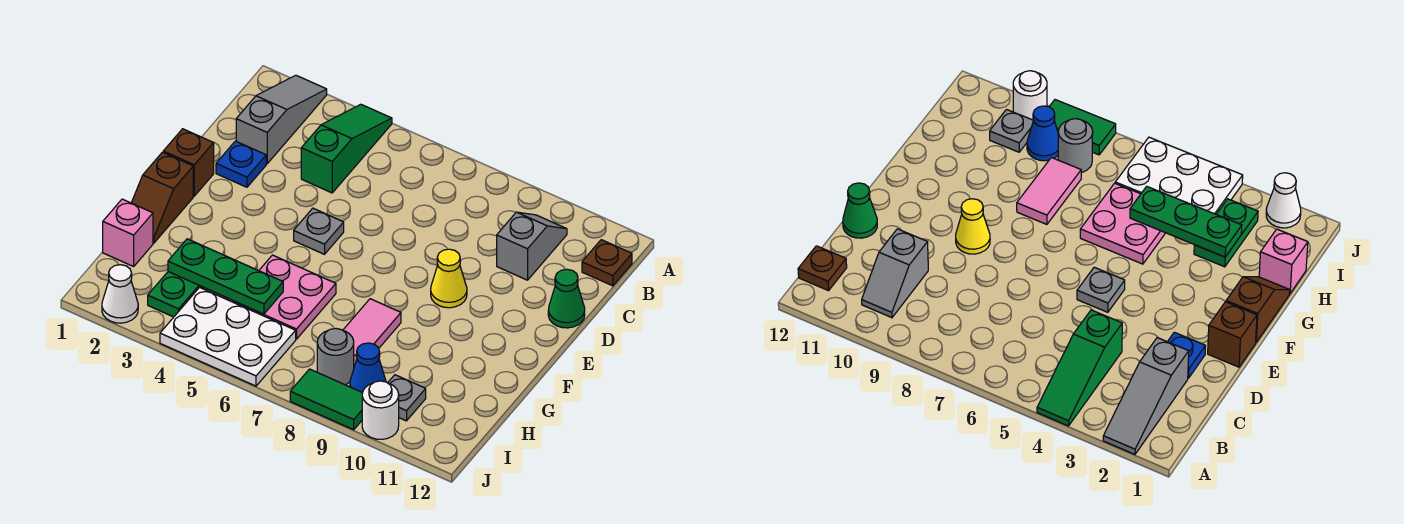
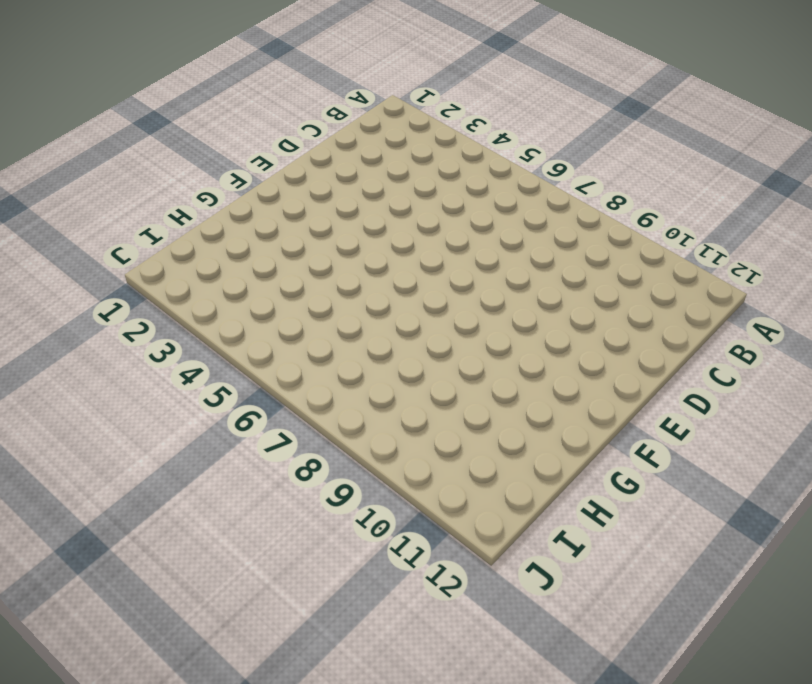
none -> grey 1x3 slope [236,75,327,164]
none -> green 1x3 slope [301,104,392,193]
none -> grey 1x2 slope [497,212,567,280]

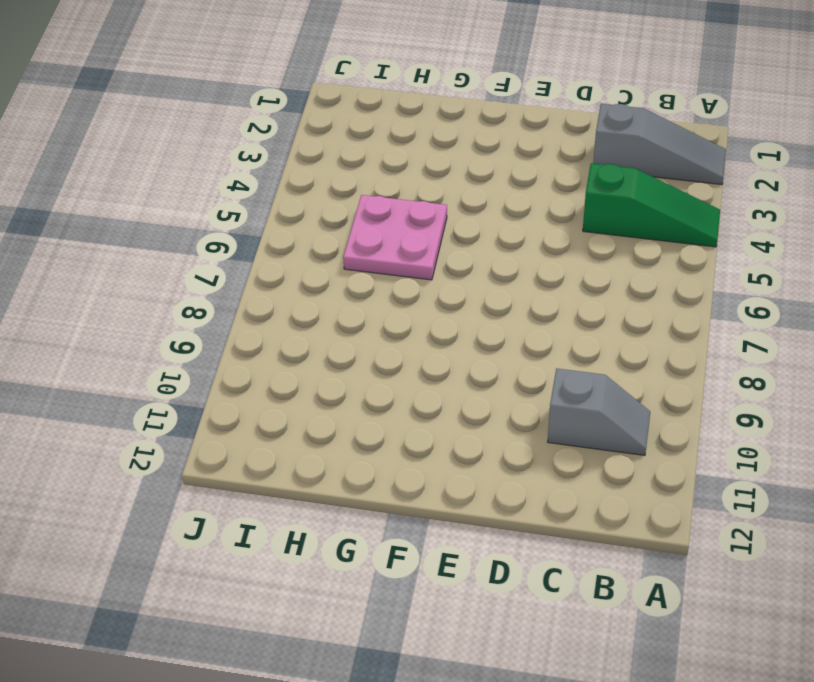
none -> brown 1x1 plate [582,240,632,286]
none -> blue 1x1 plate [216,141,266,187]
none -> green 1x1 cone [548,269,585,328]

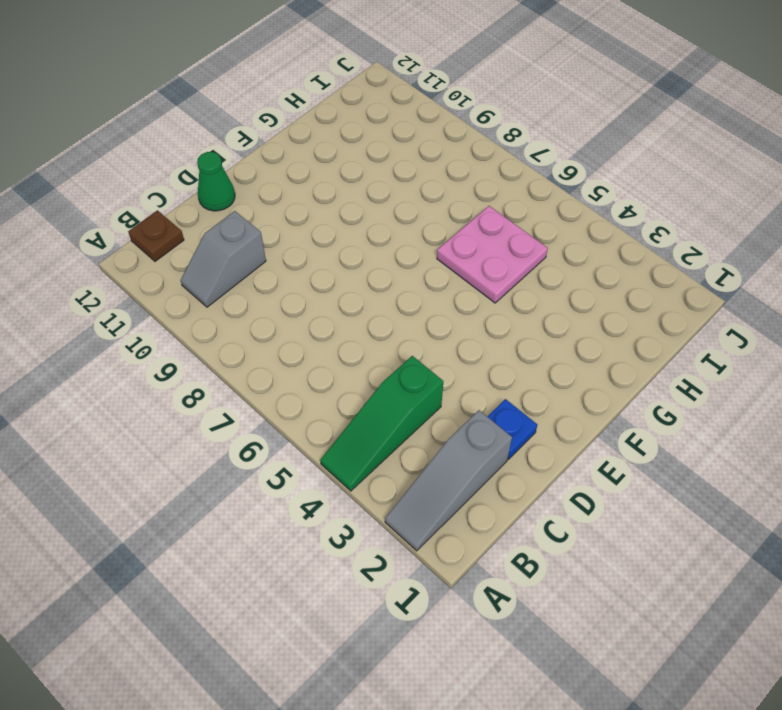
none -> brown 1x1 brick [163,129,214,196]
none -> grey 1x1 plate [294,208,344,254]
none -> yellow 1x1 cone [431,249,467,308]

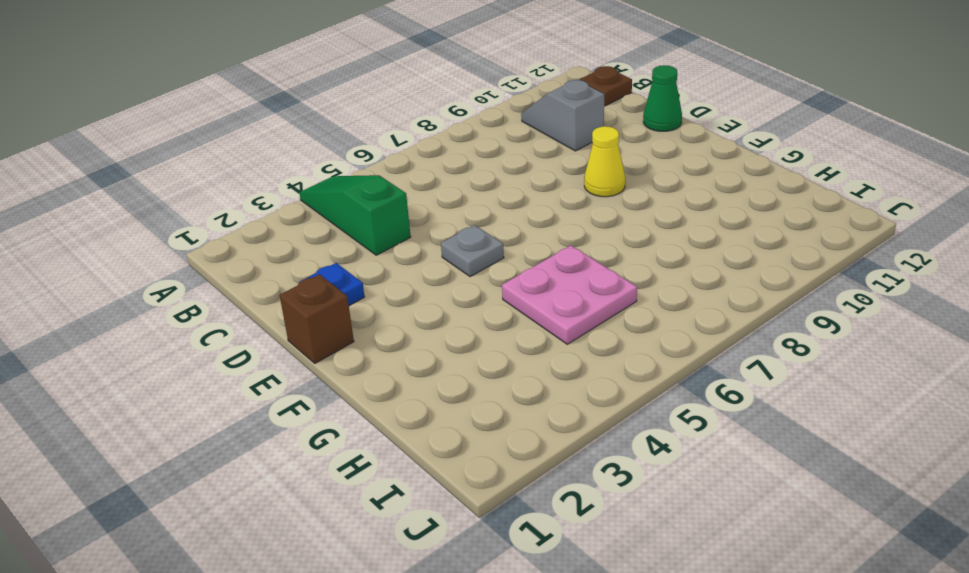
none -> grey 1x3 slope [236,75,327,164]
none -> brown 1x2 slope [132,152,193,243]
none -> pink 1x2 tile [343,299,401,365]

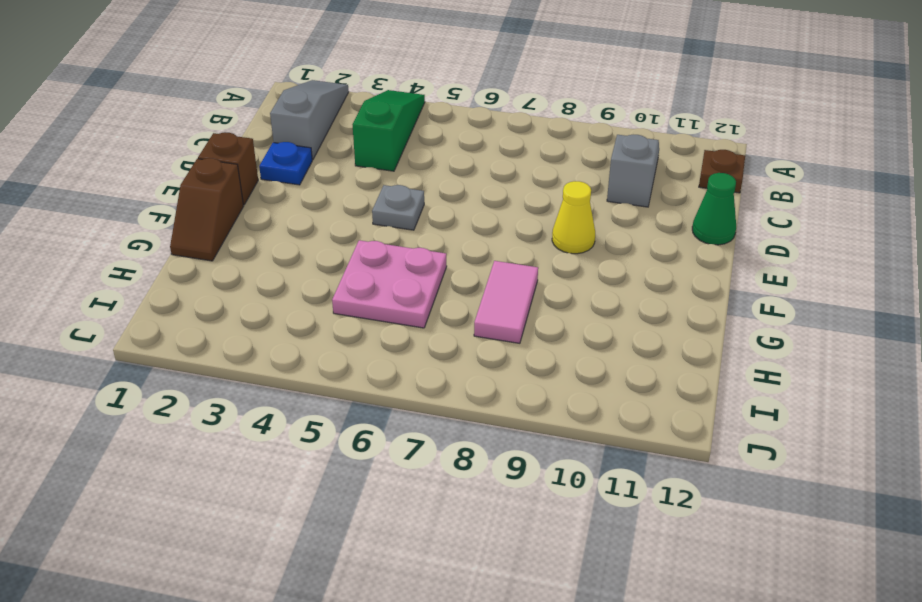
none -> pink 1x1 brick [103,199,153,266]
none -> green 1x2 plate [148,272,205,317]
none -> white 2x3 plate [160,288,296,386]

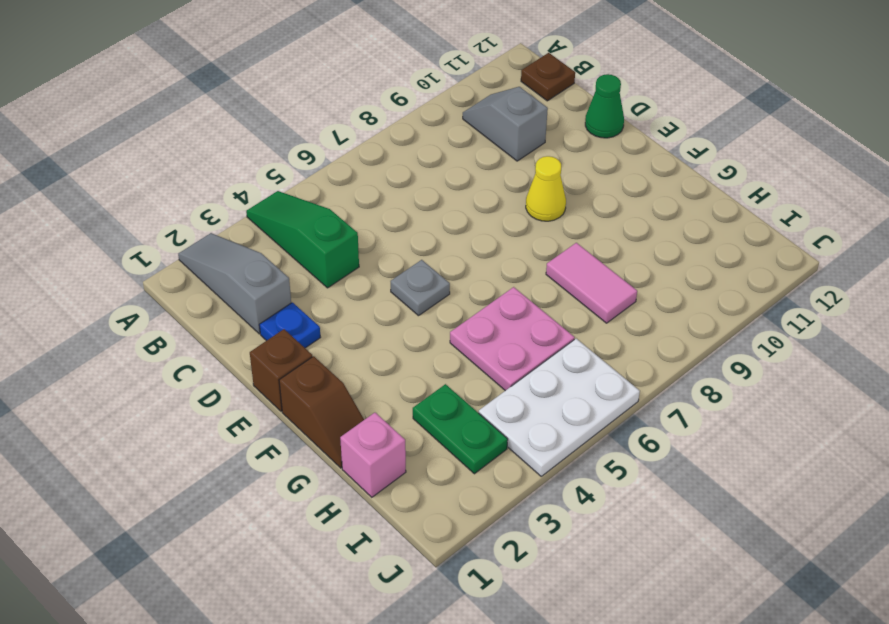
none -> grey 1x1 round brick [317,328,354,385]
none -> blue 1x1 cone [350,343,386,393]
none -> grey 1x1 plate [388,375,426,421]

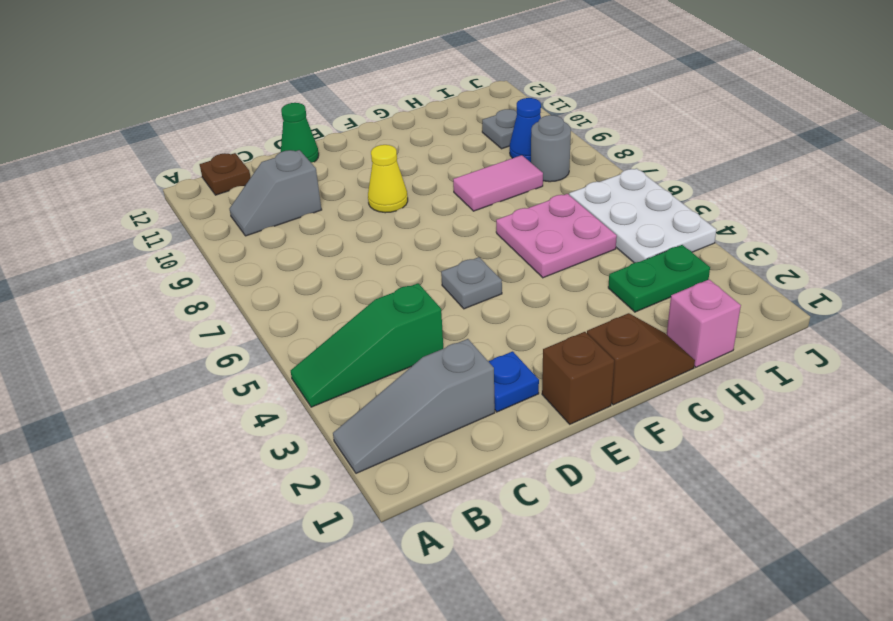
none -> white 1x1 cone [102,265,138,323]
none -> green 1x2 tile [290,369,363,430]
none -> white 1x1 round brick [362,381,399,439]

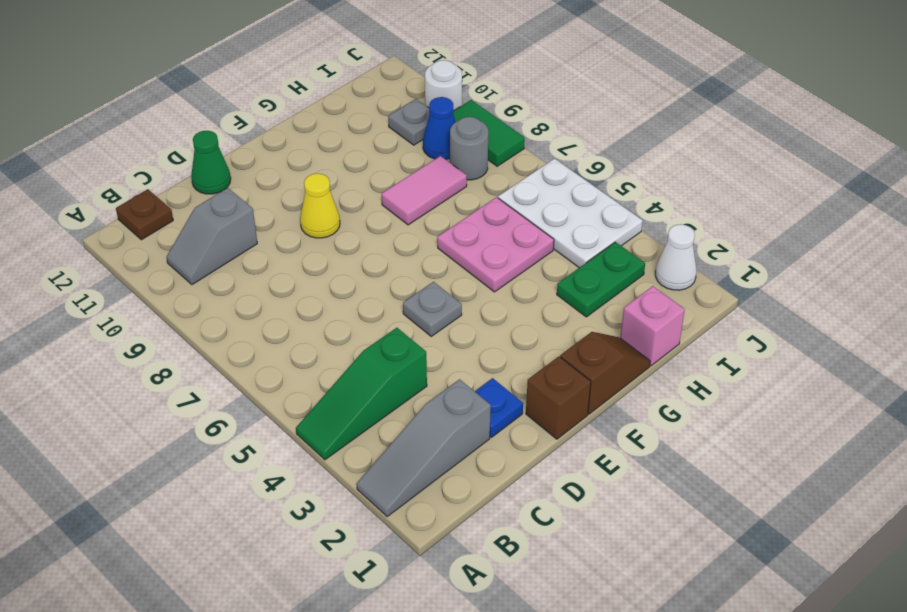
none -> green 1x3 plate [168,239,283,314]

